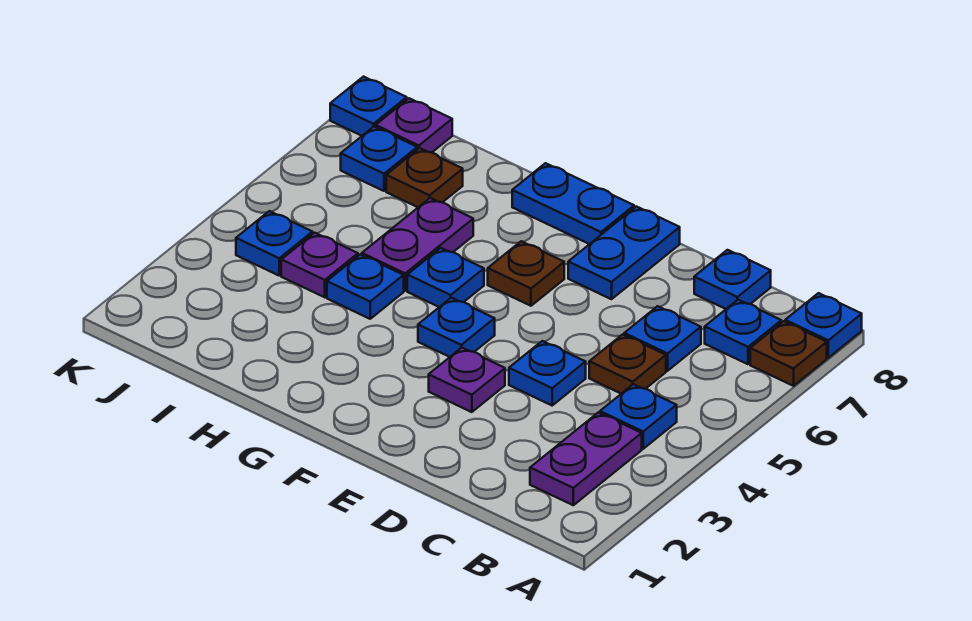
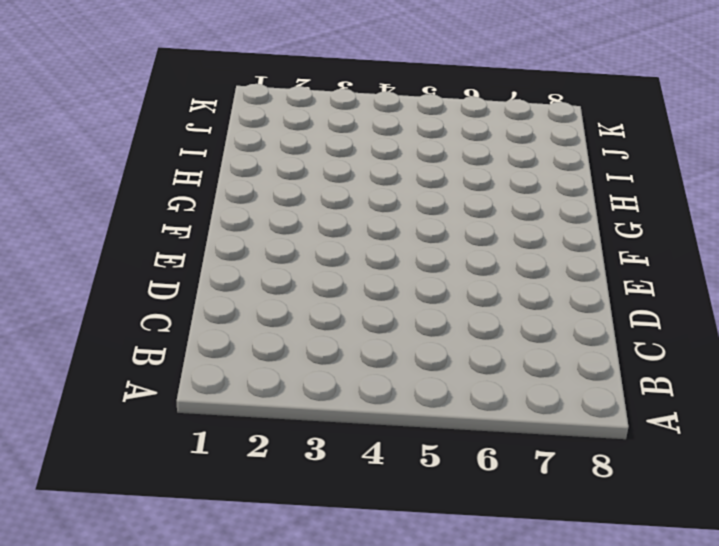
none -> brown 1x1 plate [750,321,827,386]
none -> blue 1x1 plate [785,293,862,358]
none -> purple 1x2 plate [530,412,642,505]

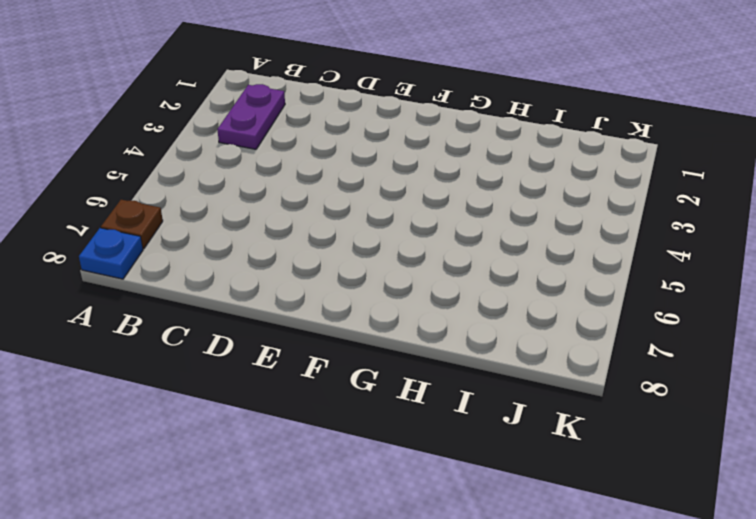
none -> blue 1x1 plate [600,384,677,449]
none -> blue 1x1 plate [705,300,781,364]
none -> brown 1x1 plate [589,334,666,394]

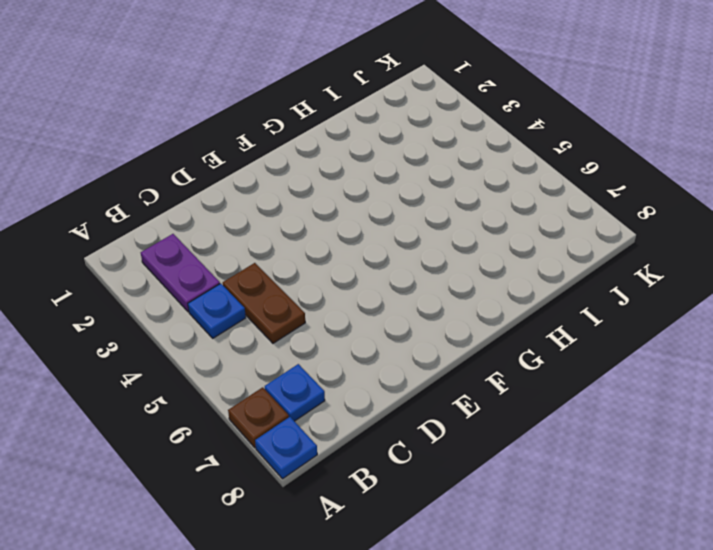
brown 1x2 plate [223,263,305,343] -> brown 1x1 plate [589,334,666,394]
none -> blue 1x1 plate [624,306,701,371]
none -> blue 1x1 plate [694,250,771,309]
none -> blue 1x1 plate [509,341,586,405]

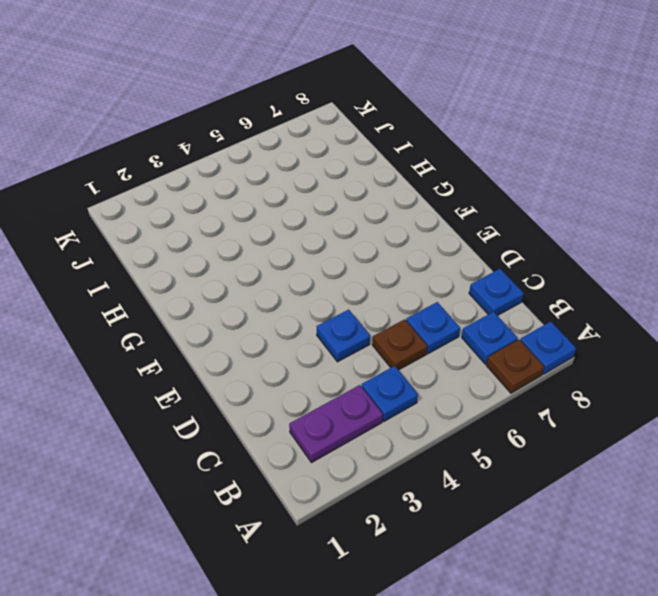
none -> purple 1x1 plate [429,348,505,412]
none -> blue 1x2 plate [568,207,680,299]
none -> blue 1x1 plate [418,298,495,357]

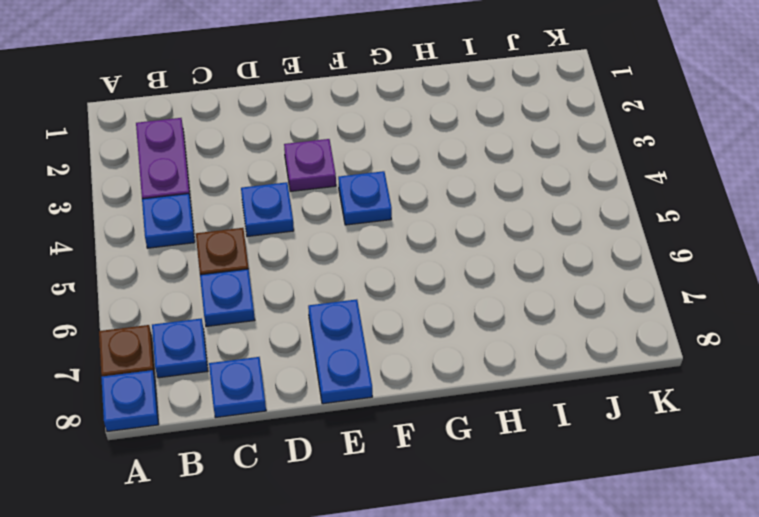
none -> brown 1x1 plate [488,241,564,306]
none -> blue 1x2 plate [512,163,634,244]
none -> blue 1x1 plate [407,248,484,307]

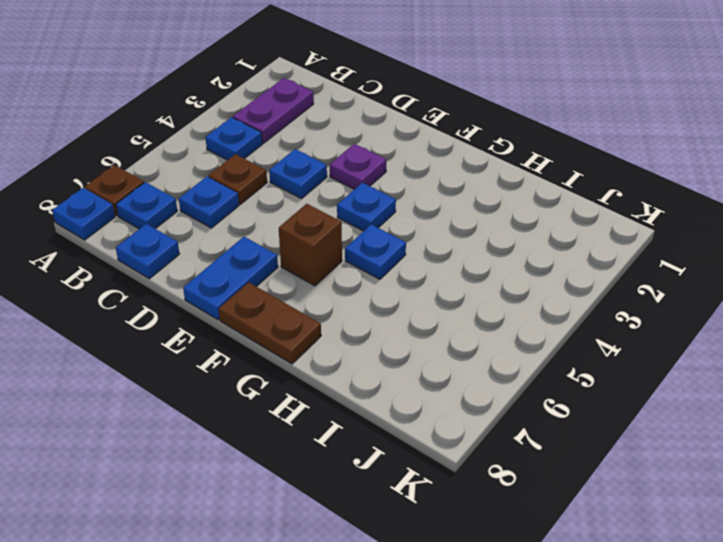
brown 1x1 brick [279,204,342,286] -> brown 1x1 plate [488,241,564,306]
brown 1x2 plate [219,282,321,364] -> blue 1x2 plate [512,163,634,244]
none -> blue 1x1 plate [327,254,404,319]
none -> purple 1x2 plate [362,198,473,291]
none -> purple 1x1 plate [281,233,358,297]

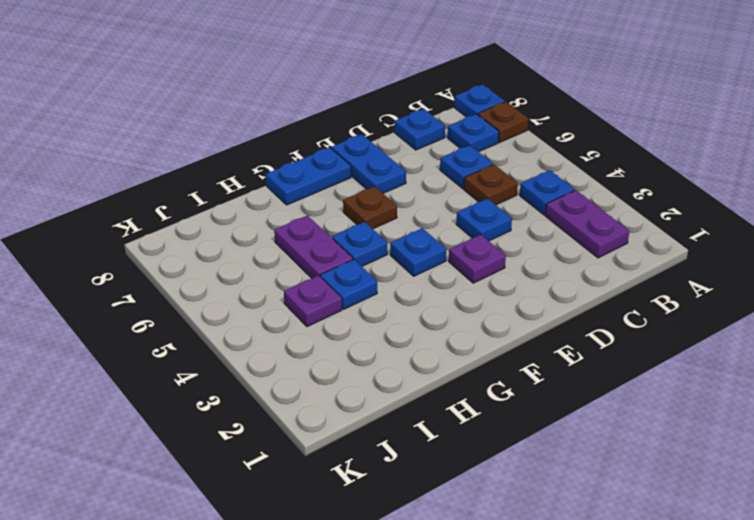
none -> brown 1x1 plate [386,148,463,207]
none -> blue 1x1 plate [236,211,313,275]
none -> blue 1x1 plate [341,127,417,191]

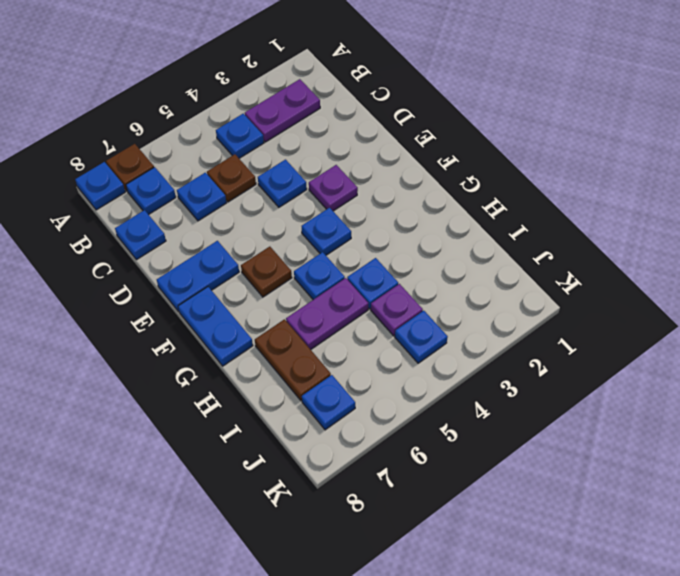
brown 1x2 plate [255,319,331,401] -> brown 1x1 plate [386,148,463,207]
none -> purple 1x1 plate [376,98,452,153]
none -> blue 1x1 plate [330,77,407,136]

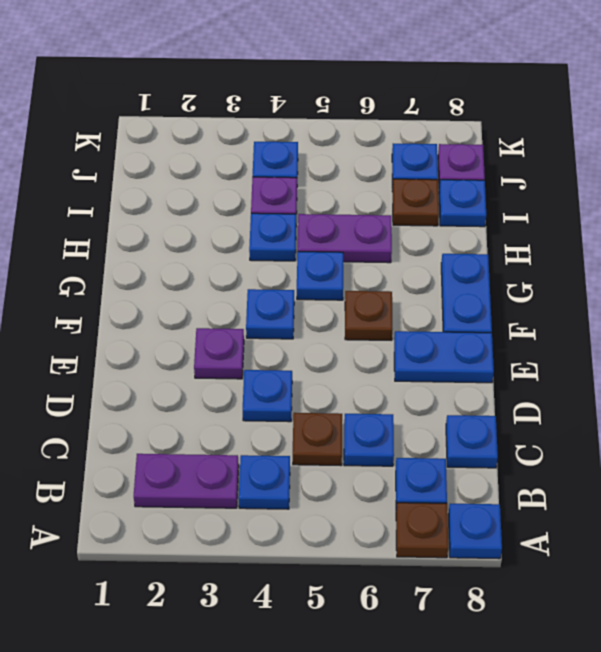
blue 1x1 plate [439,180,486,227] -> blue 1x1 plate moved to [330,77,407,136]

